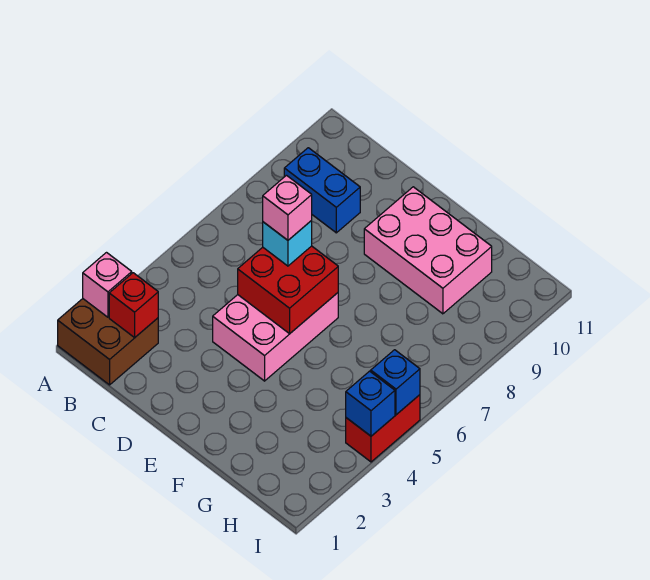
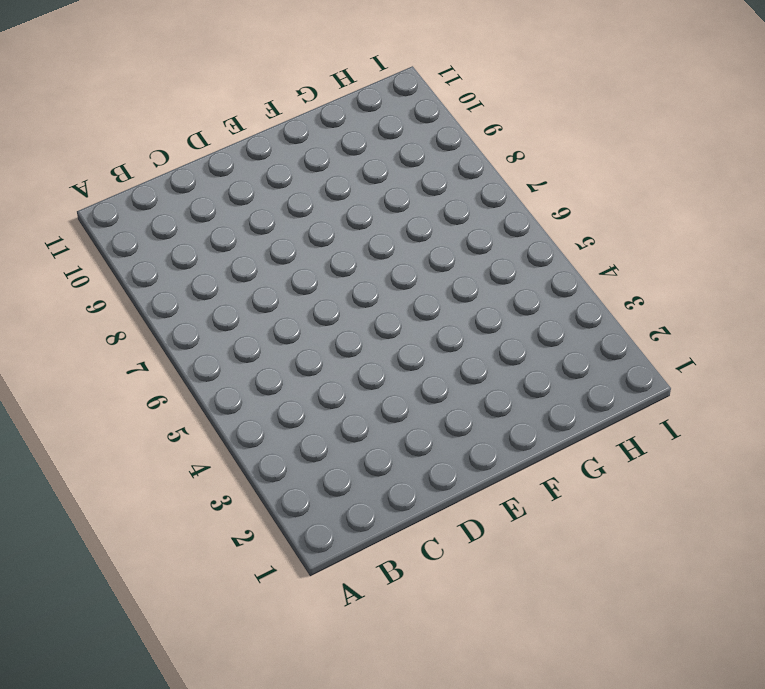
none -> brown 2x2 brick [58,299,158,385]
none -> blue 1x2 brick [284,148,360,233]
none -> pink 2x3 brick [213,293,338,381]

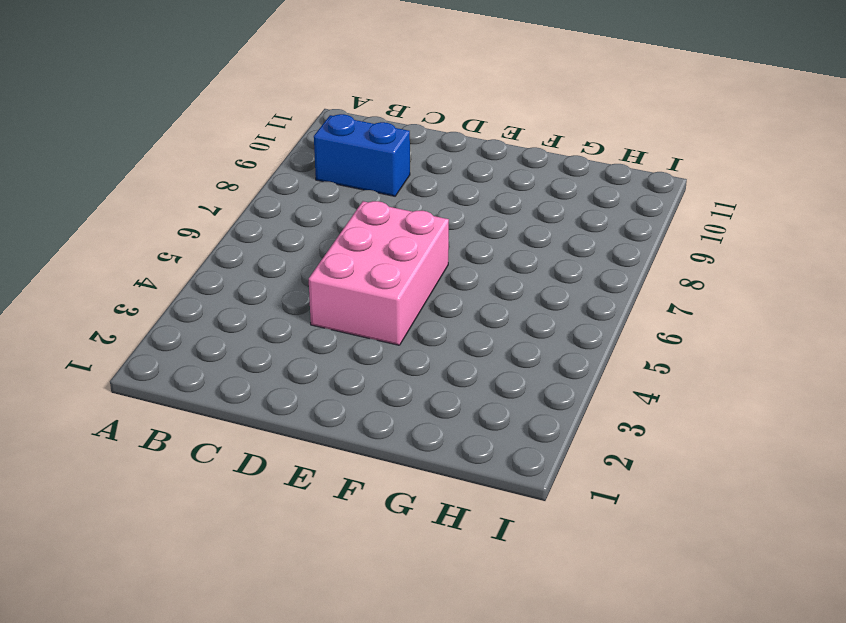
none -> brown 2x2 brick [58,299,158,385]
none -> pink 2x3 brick [364,187,492,314]
none -> red 1x2 brick [346,395,420,462]

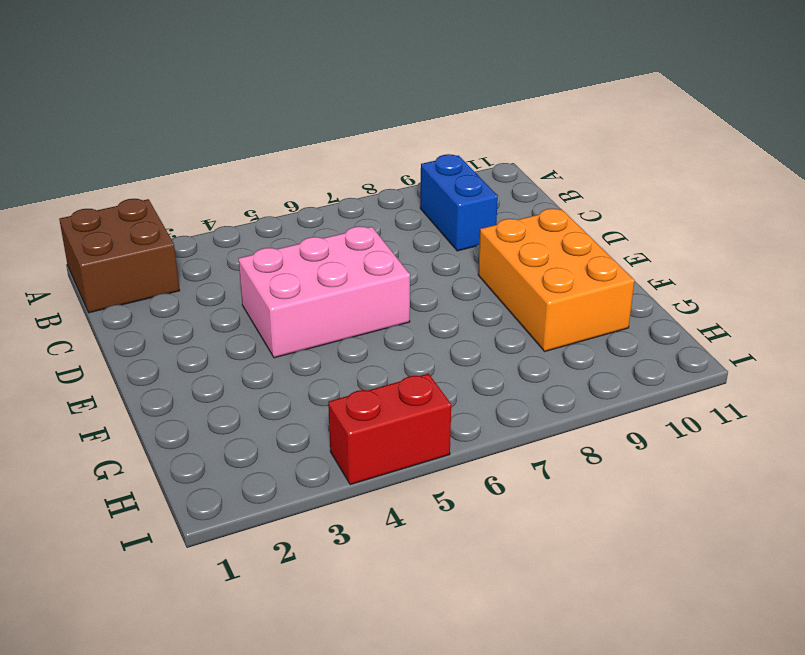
orange 2x3 brick [478,209,635,351] -> pink 2x3 brick [364,187,492,314]
none -> pink 1x1 brick [83,253,132,317]
none -> red 1x1 brick [109,273,158,337]
none -> red 2x2 brick [238,246,338,334]

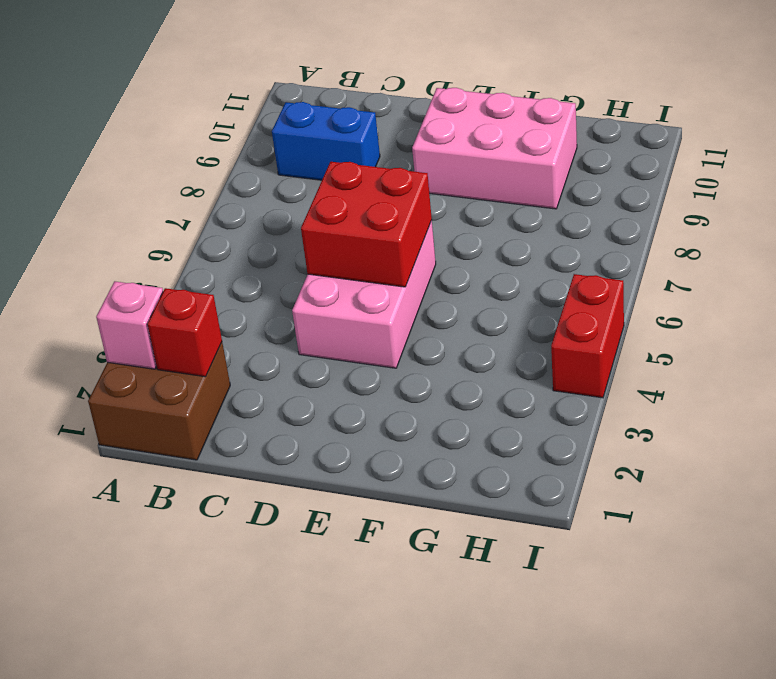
none -> blue 1x1 brick [346,371,395,436]
none -> blue 1x1 brick [371,350,420,415]
none -> cyan 1x1 brick [263,221,312,266]

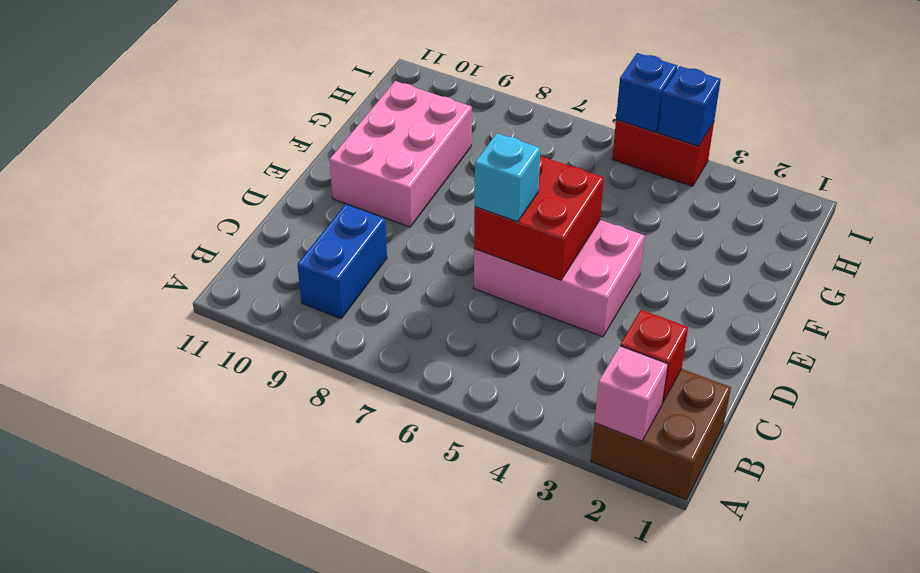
none -> pink 1x1 brick [263,175,312,240]

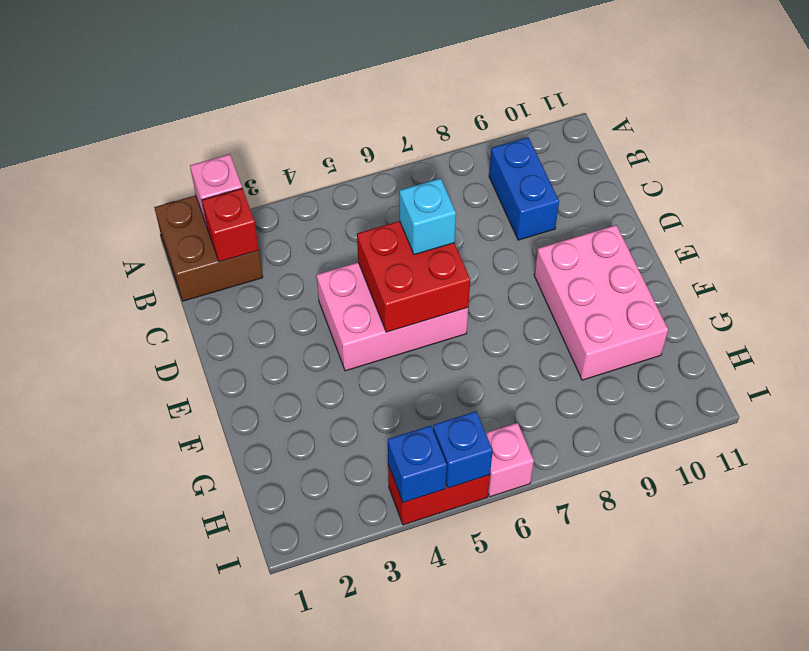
pink 1x1 brick [486,423,534,497] -> pink 1x1 brick moved to [263,175,312,240]

